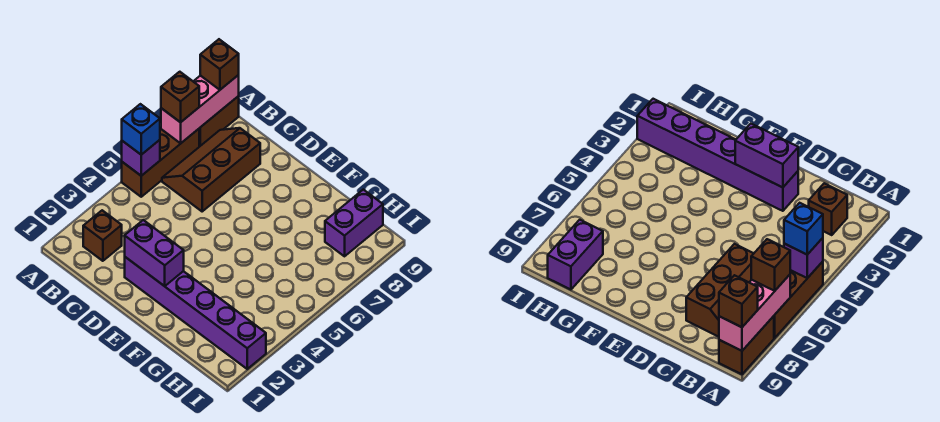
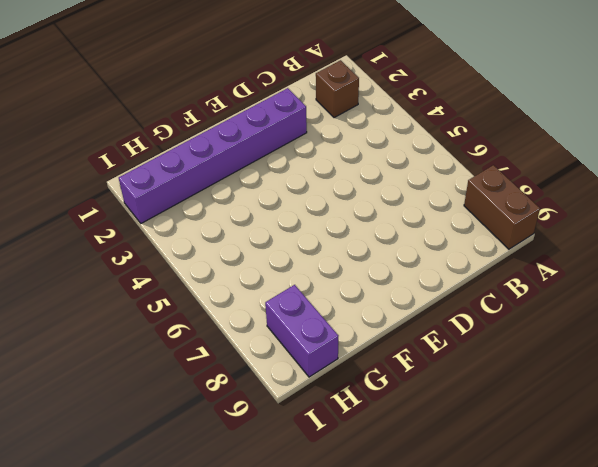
none -> brown 1x3 brick [122,129,199,197]
none -> brown 2x3 slope [162,128,260,211]
none -> purple 1x1 brick [122,140,160,176]

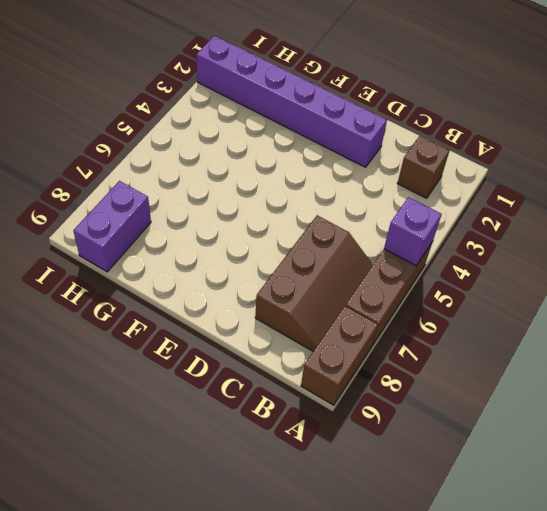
none -> pink 1x3 brick [161,75,239,143]
none -> purple 1x2 brick [125,220,184,286]
none -> blue 1x1 brick [122,104,160,155]

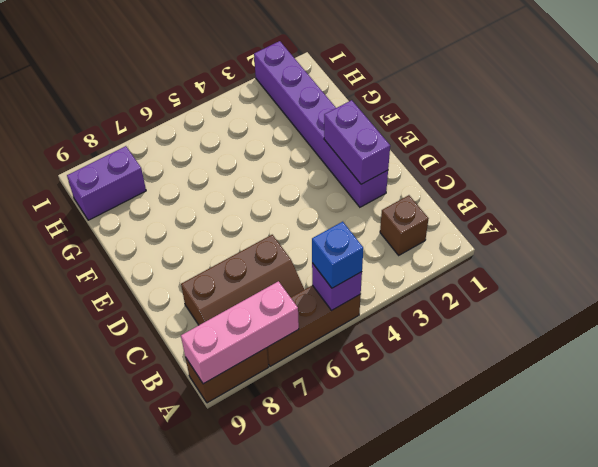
none -> brown 1x1 brick [161,72,199,122]
none -> brown 1x1 brick [200,39,239,90]

